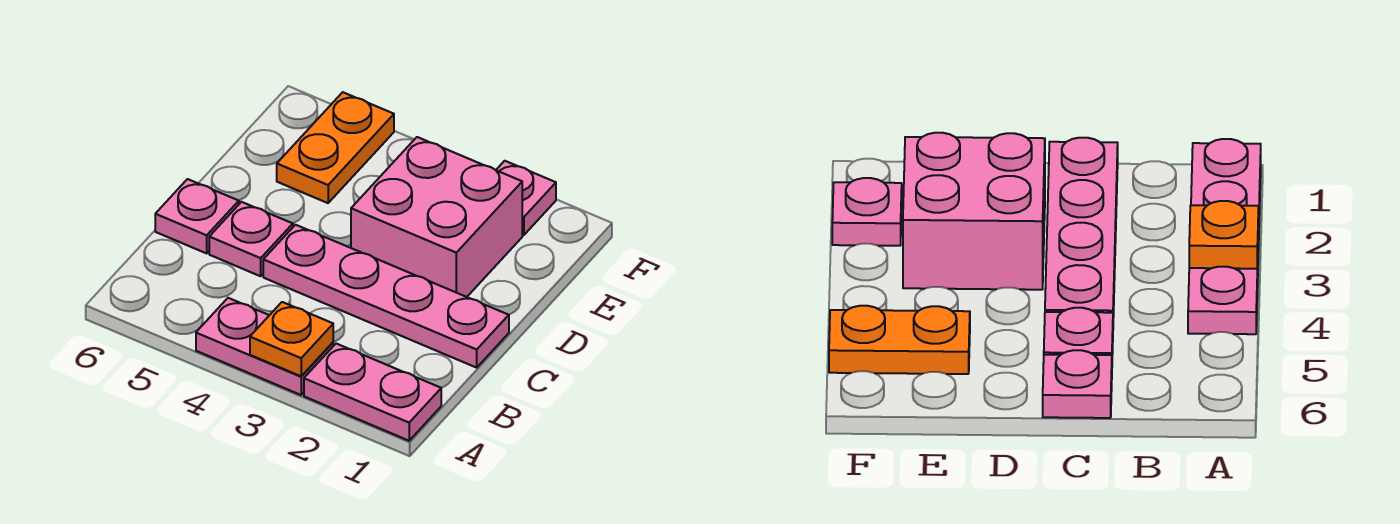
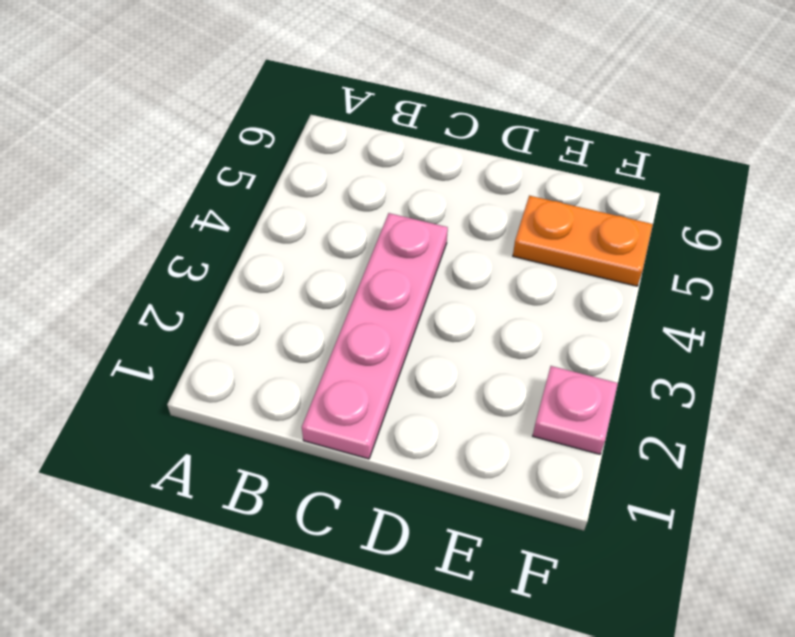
none -> pink 1x2 plate [304,344,441,441]
none -> pink 1x2 plate [196,298,333,395]

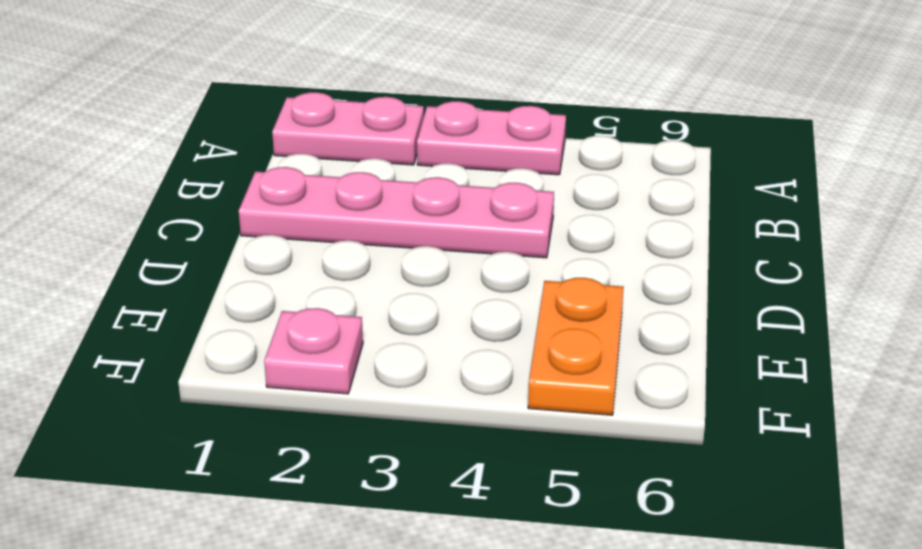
none -> pink 1x1 plate [209,202,293,276]
none -> pink 1x1 plate [155,179,239,253]

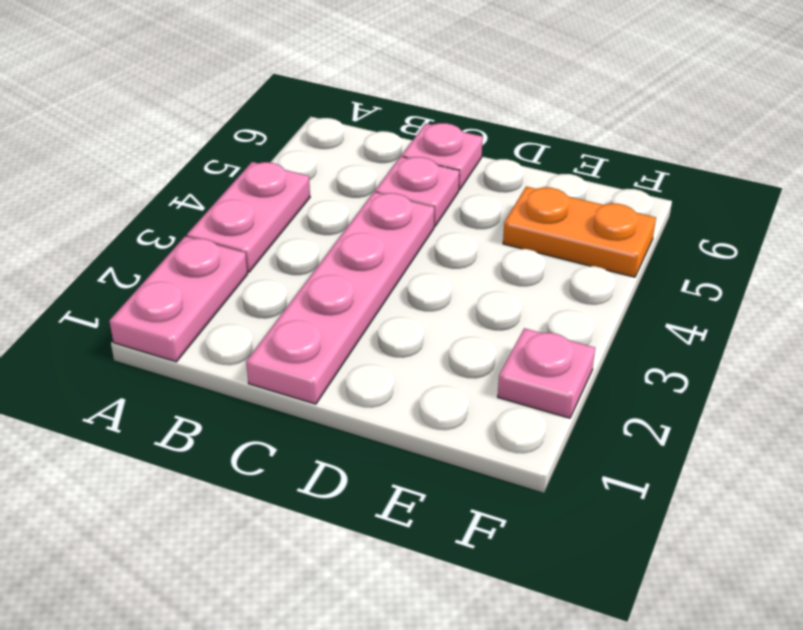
none -> pink 2x2 brick [351,137,522,297]
none -> orange 1x1 plate [250,302,333,376]

